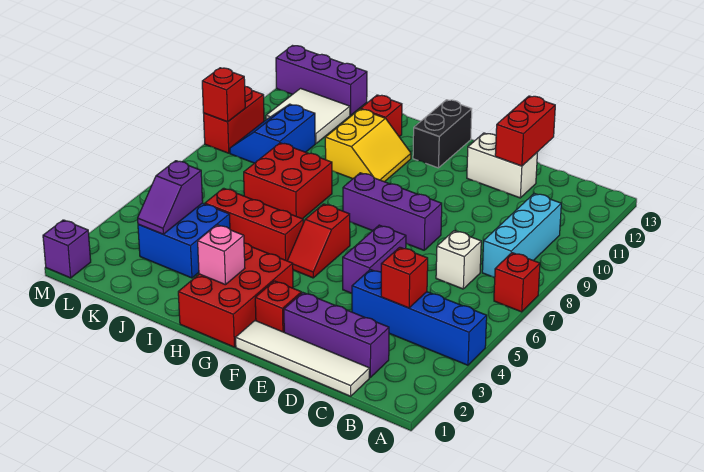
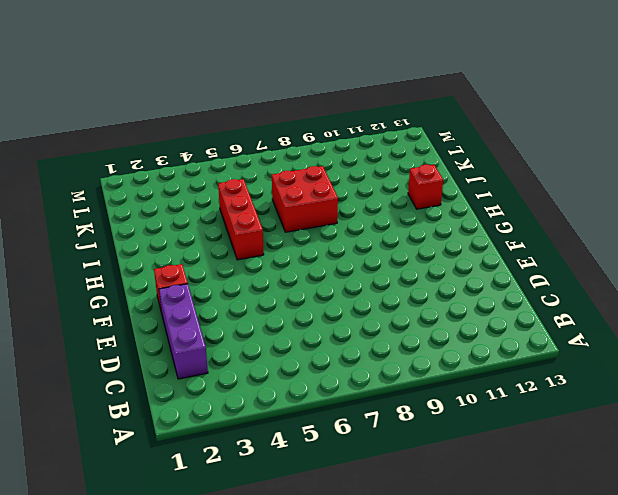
none -> blue 1x4 brick [352,269,487,365]
none -> red 1x1 brick [494,253,540,312]
none -> cyan 1x3 brick [482,193,561,278]

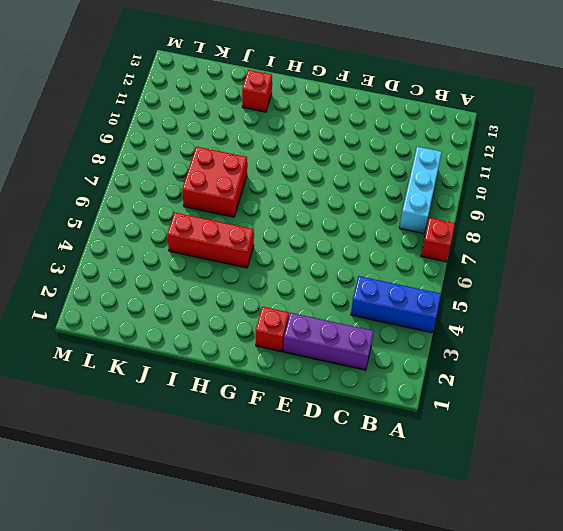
blue 1x3 brick [351,276,441,333] -> blue 1x4 brick [352,269,487,365]
none -> white 1x4 tile [236,321,370,396]
none -> white 1x1 brick [436,231,481,289]
none -> white 1x2 brick [467,133,537,198]

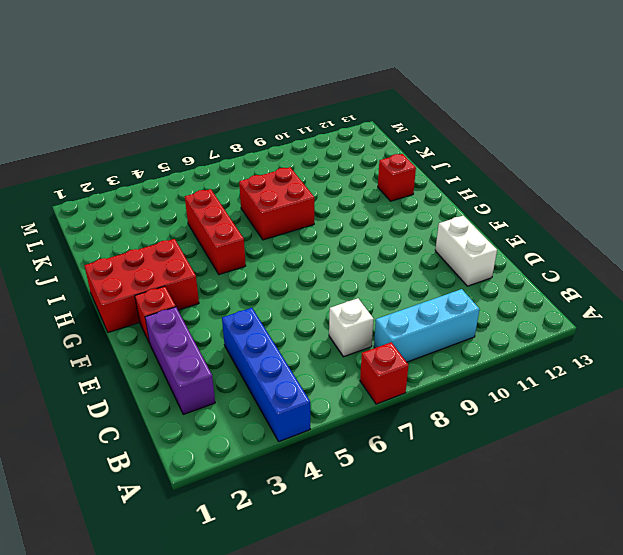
none -> white 1x4 tile [236,321,370,396]
none -> purple 1x2 brick [343,225,406,293]
none -> purple 1x3 brick [343,173,442,250]

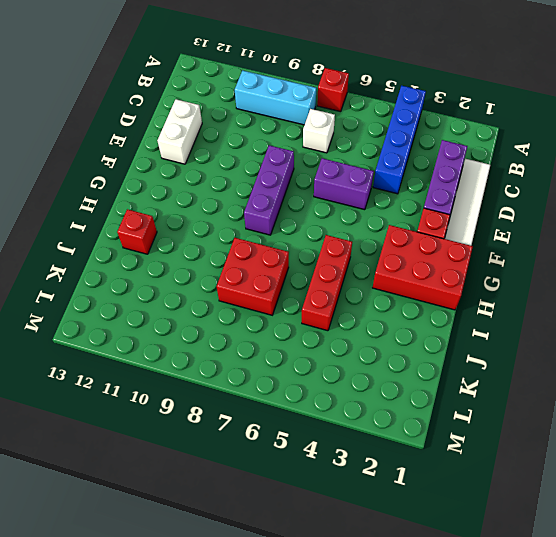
none -> red 1x2 slope [287,204,350,278]
none -> black 1x2 brick [413,100,472,168]
none -> yellow 2x2 slope [325,109,411,182]

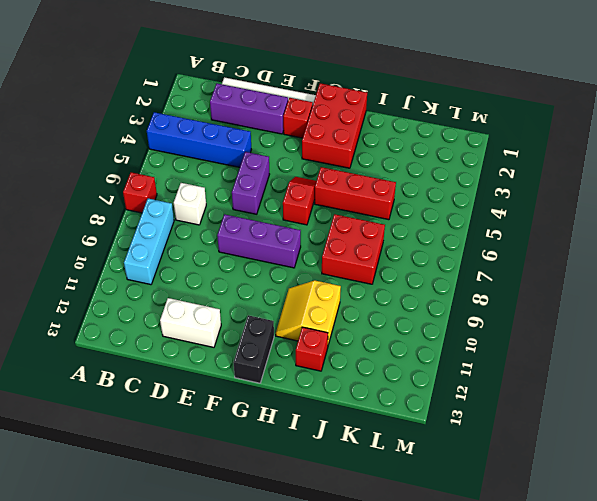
none -> blue 2x2 brick [138,203,230,278]
none -> blue 2x2 slope [230,104,315,163]
none -> white 2x2 tile [266,88,350,144]

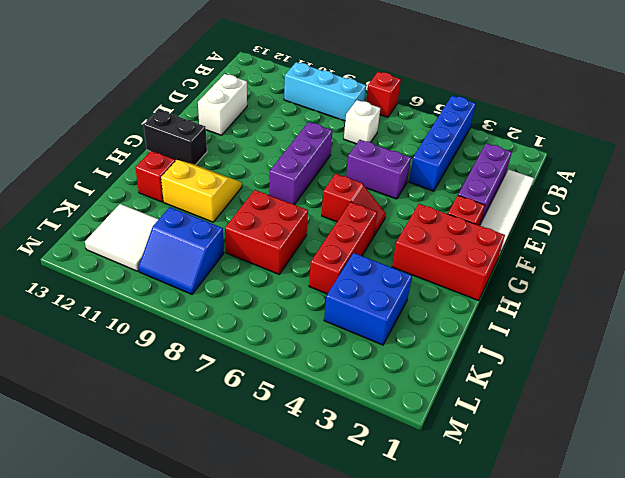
none -> purple 1x3 brick [276,46,367,115]
none -> purple 1x1 brick [43,220,91,278]
none -> red 1x2 brick [204,87,264,153]

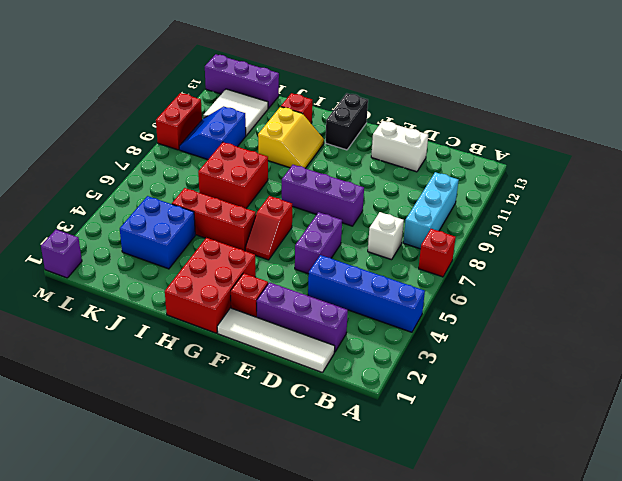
none -> red 1x1 brick [381,247,428,308]
none -> red 1x2 brick [495,96,555,166]
none -> pink 1x1 brick [198,225,245,285]

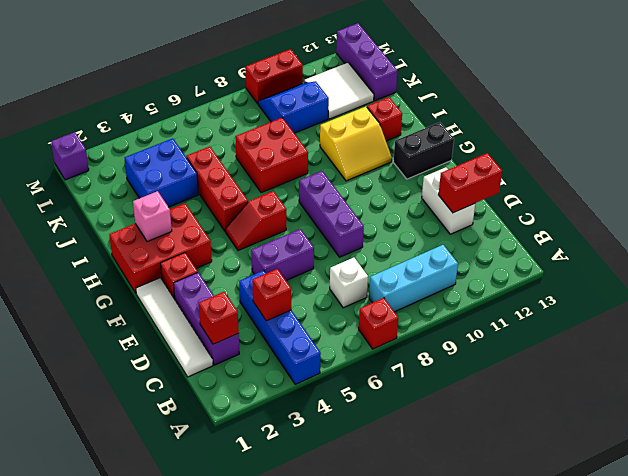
red 1x1 brick [199,292,239,344] -> red 1x1 brick moved to [202,68,245,122]
none -> purple 1x2 slope [138,161,203,234]

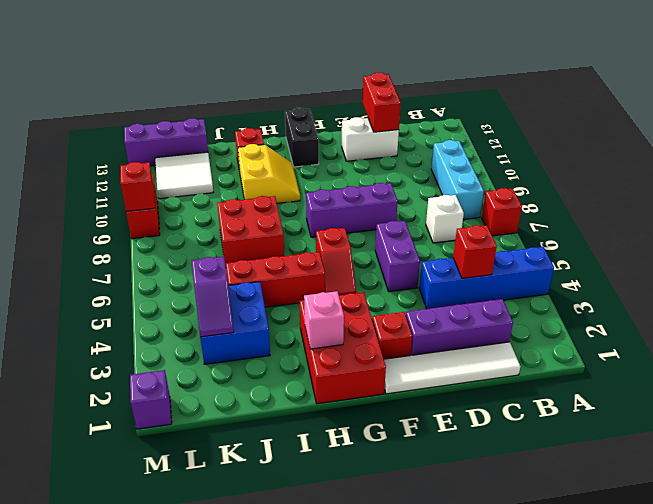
none -> blue 2x2 slope [230,104,315,163]

